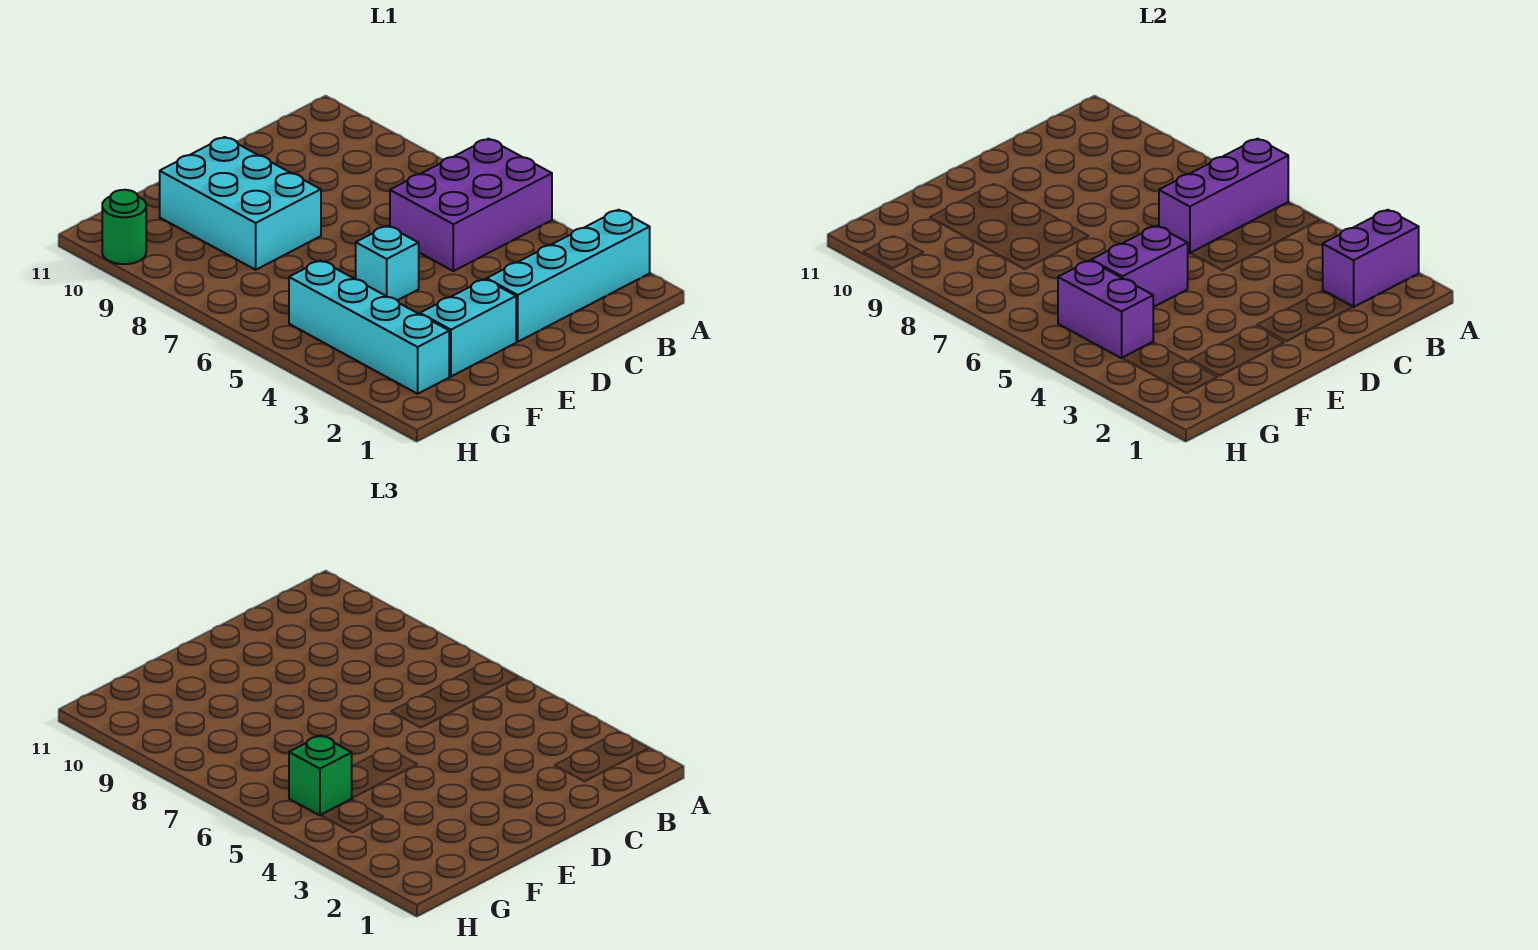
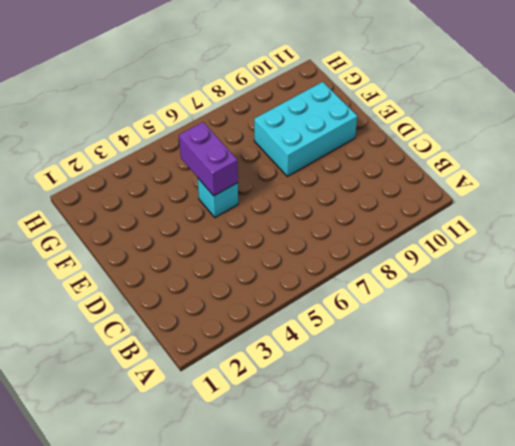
none -> cyan 1x4 brick [487,210,650,342]
none -> purple 2x3 brick [390,139,552,271]
none -> cyan 1x2 brick [420,279,516,376]

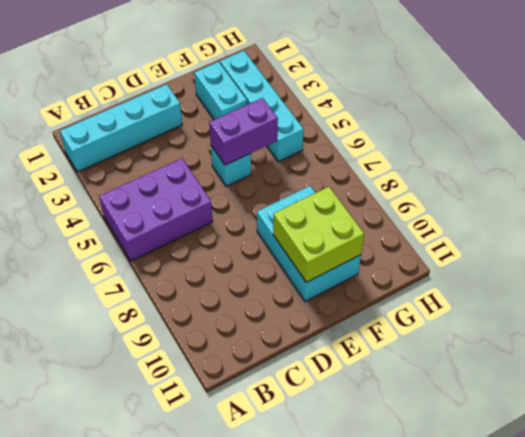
lime 2x2 brick [273,187,364,282] -> none
cyan 1x2 brick [194,62,247,120] -> cyan 1x2 brick turned to [420,279,516,376]
none -> green 1x1 round brick [102,190,146,264]
none -> purple 1x2 brick [1323,210,1419,307]
none -> purple 1x3 brick [1159,139,1288,253]

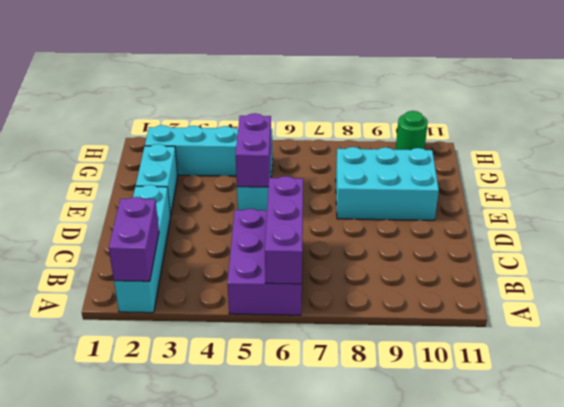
none -> purple 1x2 brick [1058,261,1153,358]
none -> green 1x1 brick [289,736,352,815]

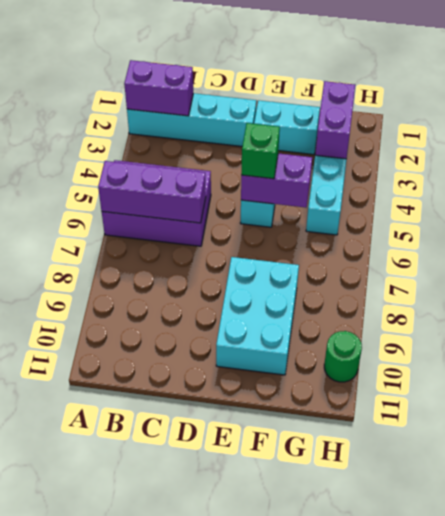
green 1x1 brick [241,123,280,179] -> green 1x1 brick moved to [289,736,352,815]
purple 1x2 brick [315,81,355,159] -> purple 1x2 brick moved to [1058,261,1153,358]

